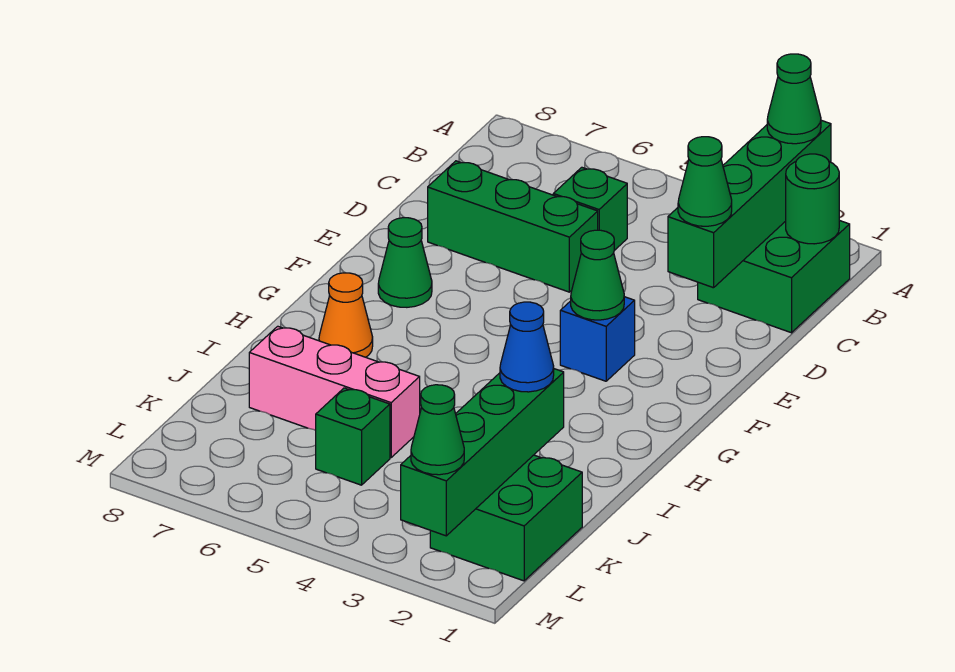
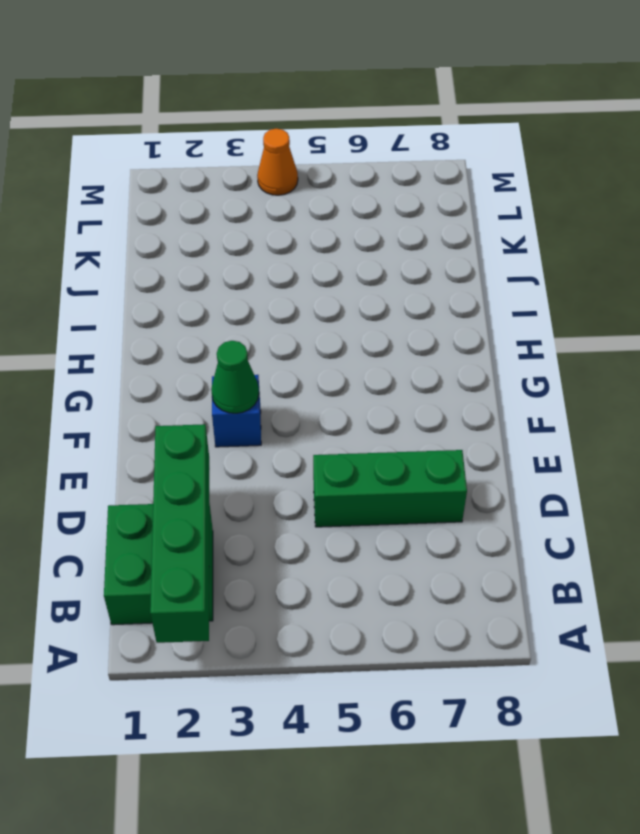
orange 1x1 cone [257,129,298,195] -> orange 1x1 cone moved to [319,273,373,357]
none -> green 1x1 brick [553,167,627,250]
none -> green 1x1 cone [378,218,432,307]
none -> pink 1x3 brick [249,326,420,457]

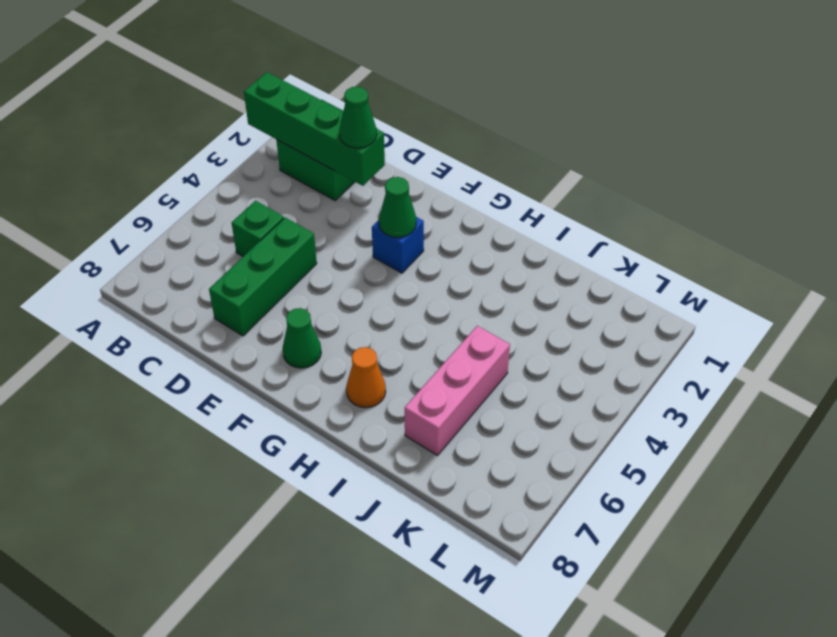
none -> green 2x2 brick [430,455,582,581]
none -> green 1x1 brick [316,388,390,485]
none -> green 1x1 round brick [786,154,839,244]

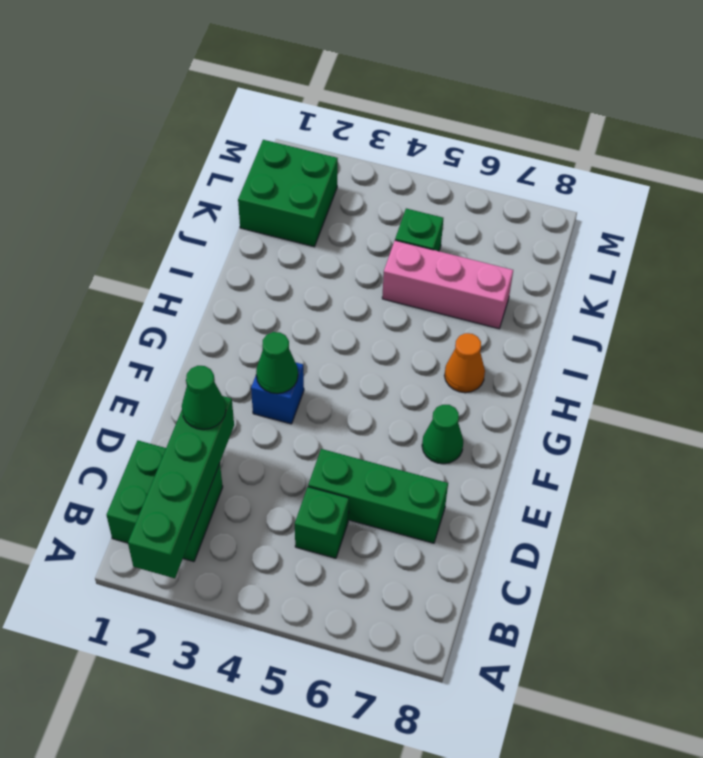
none -> green 1x1 round brick [786,154,839,244]
none -> green 1x4 brick [401,369,564,536]
none -> green 1x1 cone [767,54,821,144]

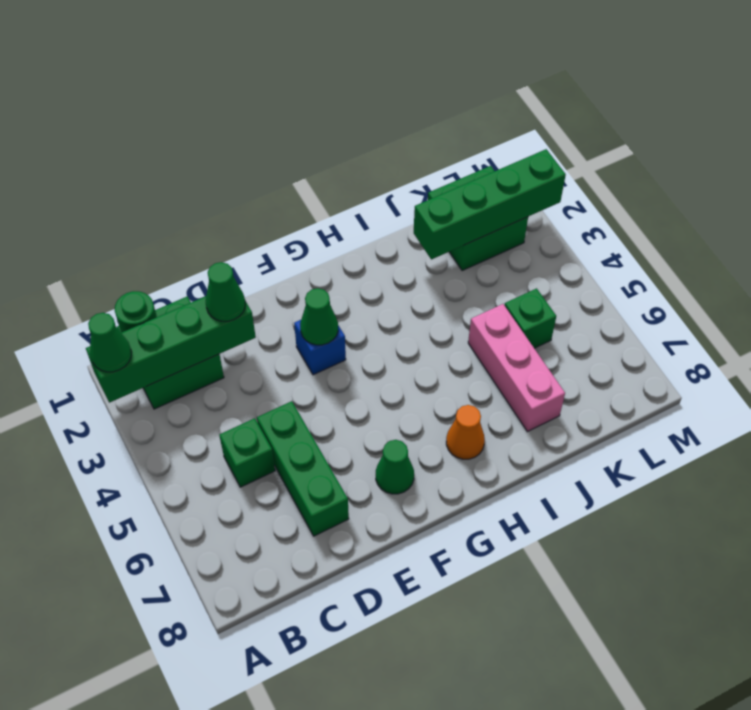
none -> blue 1x1 cone [500,302,554,392]
none -> green 1x1 cone [411,385,464,475]

